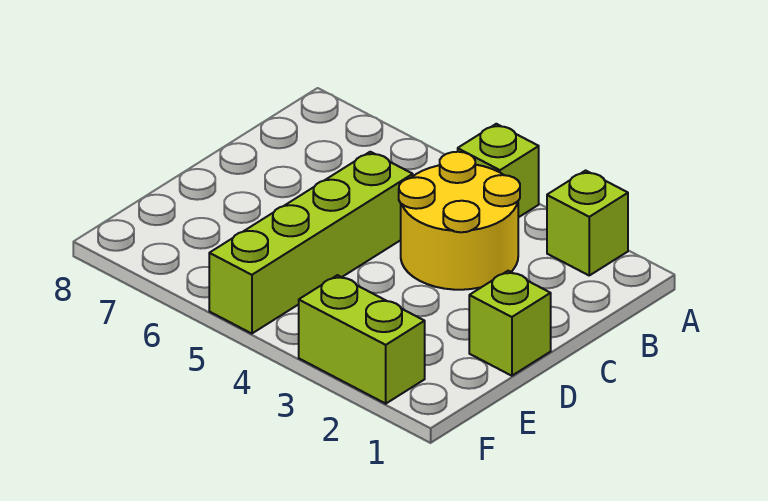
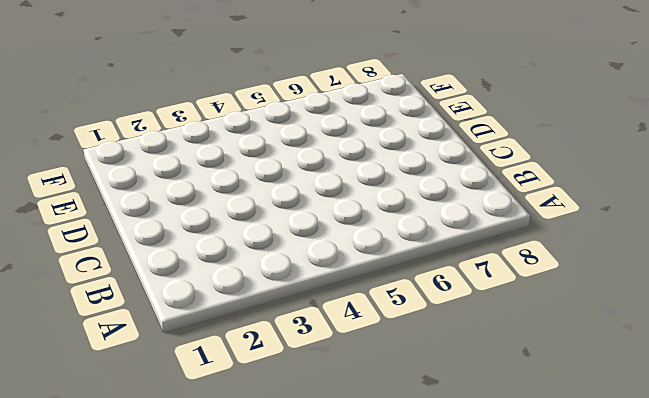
none -> lime 1x1 brick [547,171,628,275]
none -> lime 1x1 brick [458,124,539,217]

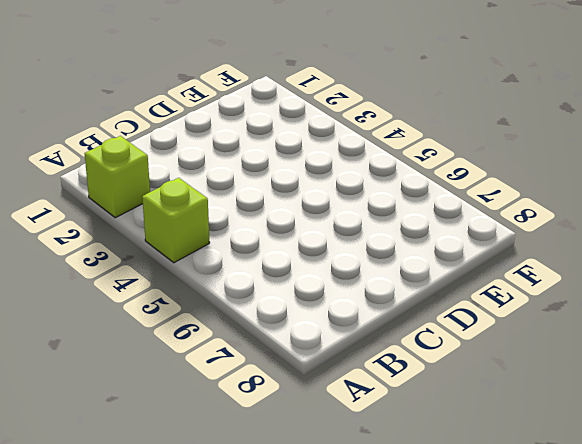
none -> yellow 2x2 round brick [399,152,520,290]
none -> lime 1x4 brick [209,152,413,334]

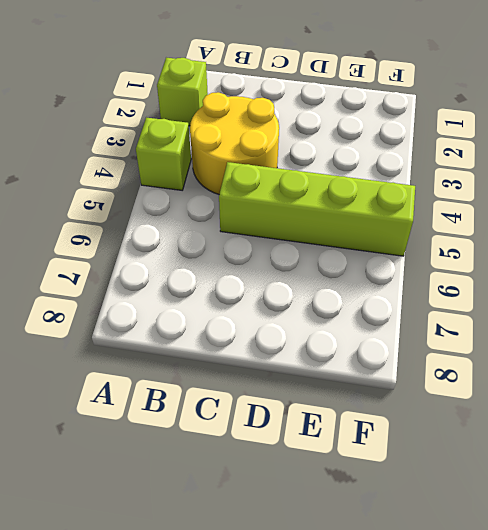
none -> lime 1x1 brick [469,271,551,376]
none -> lime 1x2 brick [299,275,425,404]

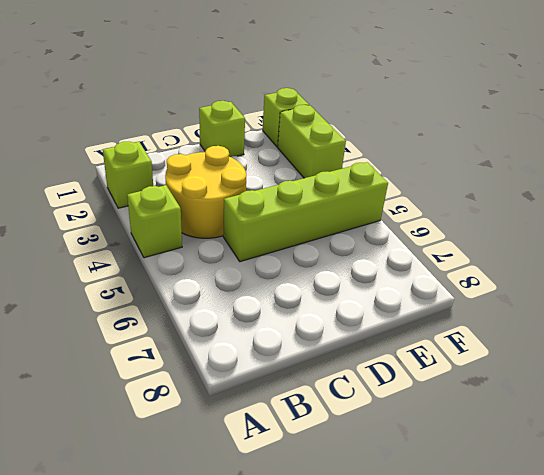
lime 1x1 brick [263,88,309,147] -> none

